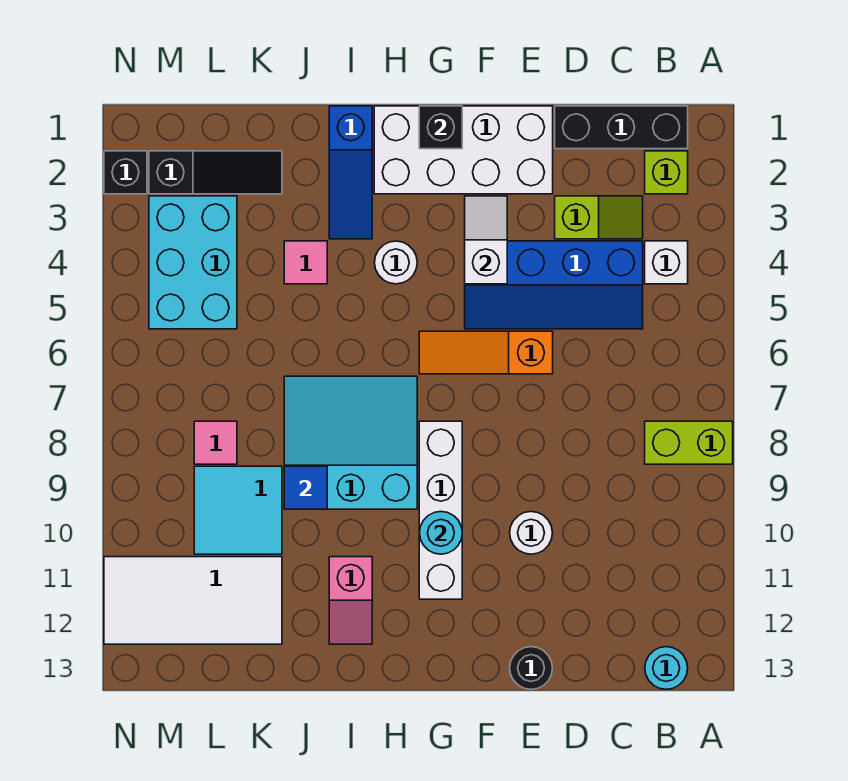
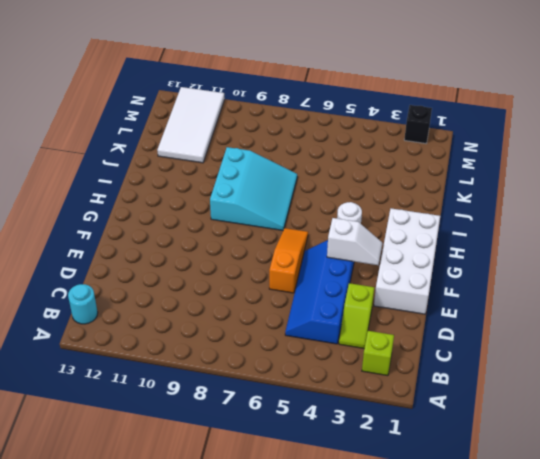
none -> lime 1x2 brick [645,421,733,464]
none -> black 1x3 brick [555,106,688,149]
none -> white 1x1 brick [645,241,688,284]

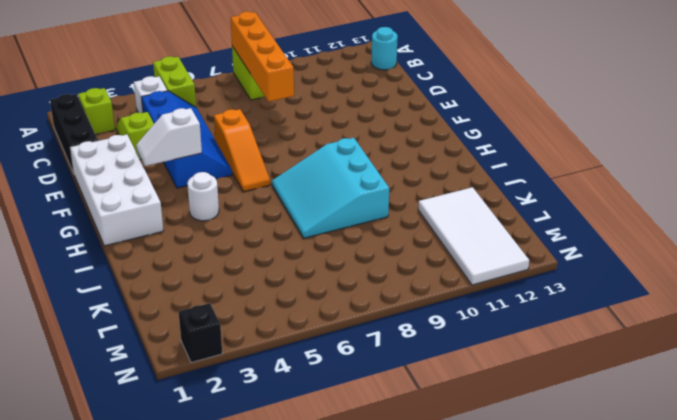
lime 1x2 brick [153,56,196,107] -> none
orange 1x4 brick [231,12,294,102] -> none
none -> white 1x1 round brick [510,512,552,554]
none -> black 1x1 round brick [510,647,552,689]
none -> white 1x4 brick [419,421,462,599]

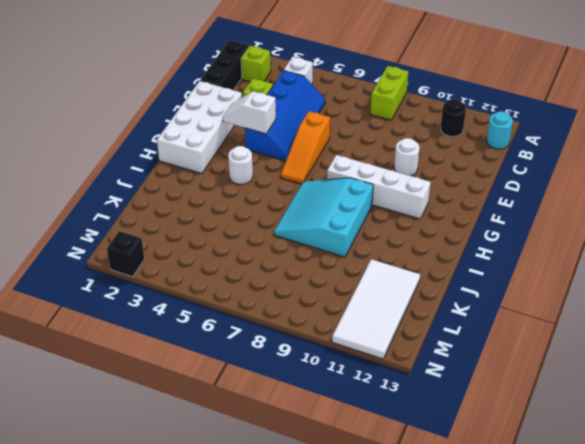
black 1x1 round brick [441,99,466,137] -> black 1x1 round brick moved to [510,647,552,689]
none -> blue 1x3 slope [329,106,372,239]
none -> pink 1x2 slope [329,557,372,644]
none -> pink 1x1 tile [284,241,327,284]

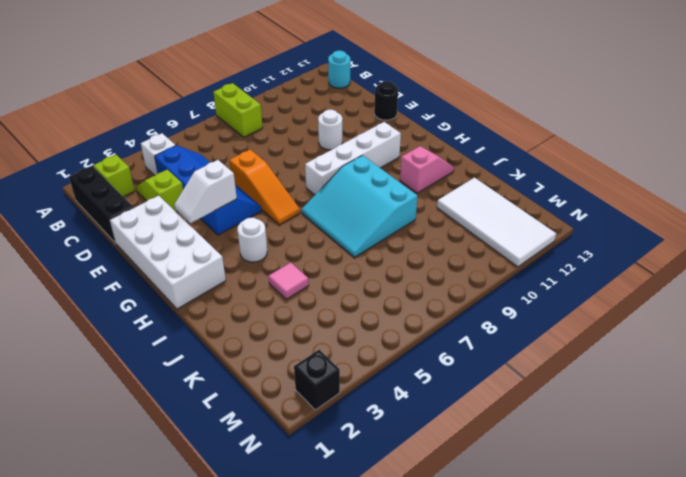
none -> blue 1x3 slope [329,106,372,239]
none -> black 1x3 slope [149,151,282,194]
none -> cyan 2x2 tile [194,466,282,554]

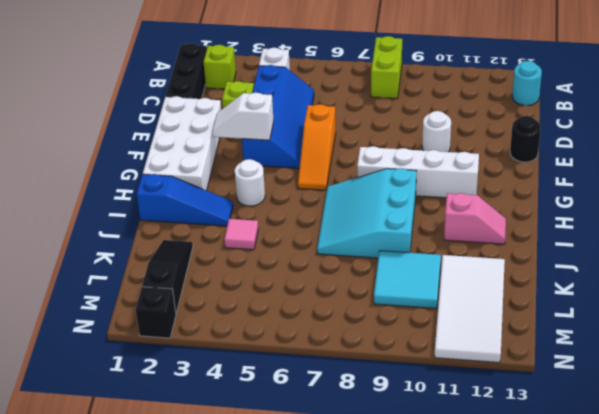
none -> cyan 2x3 brick [149,196,237,329]
none -> pink 1x1 tile [194,421,237,464]
none -> black 1x1 brick [419,106,462,149]

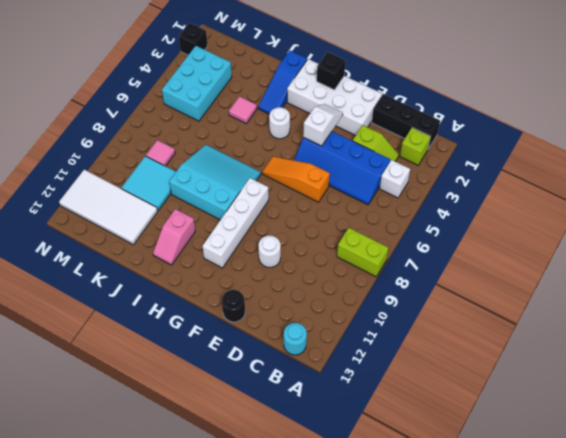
none -> black 1x3 slope [149,151,282,194]
none -> cyan 1x1 round brick [420,512,462,554]
none -> blue 1x1 tile [284,466,327,509]

